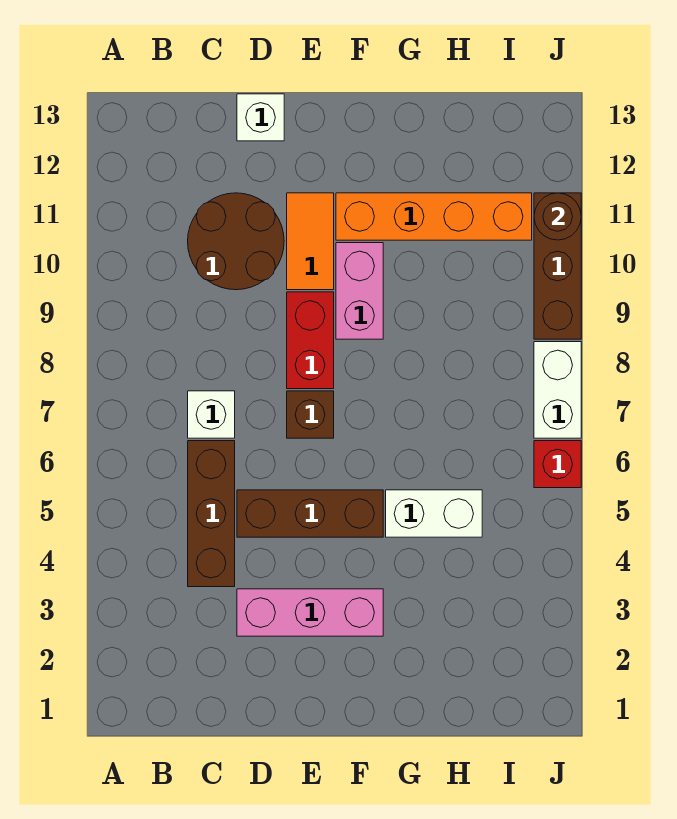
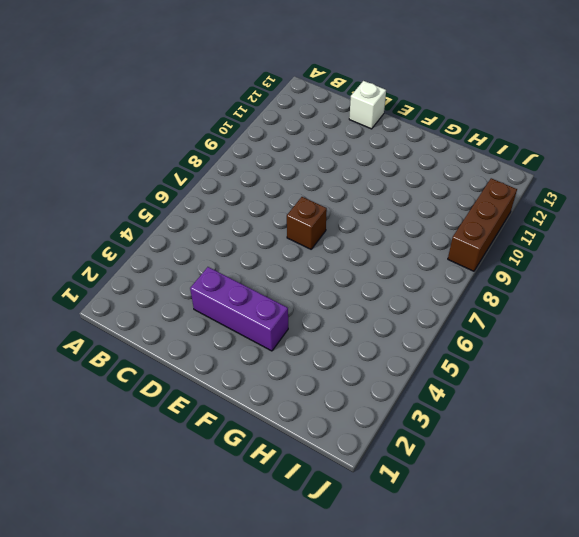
purple 1x3 brick [190,267,288,351] -> pink 1x3 brick [237,589,383,636]
none -> brown 1x3 brick [188,441,235,587]
none -> white 1x1 brick [188,391,235,438]
none -> brown 2x2 round brick [188,193,284,290]

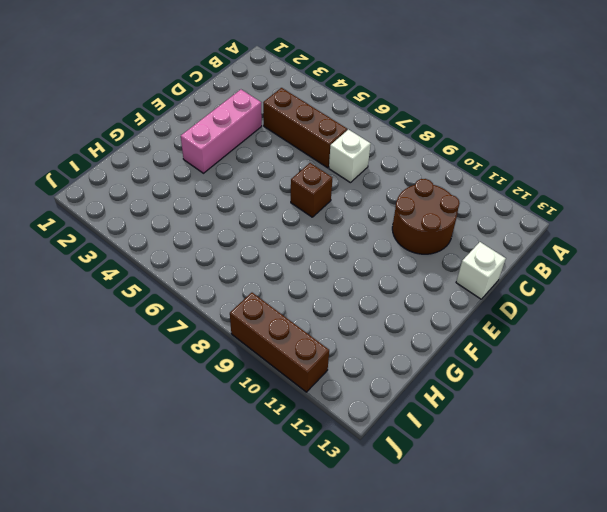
none -> brown 1x3 brick [237,490,383,537]
none -> red 1x2 brick [287,292,334,389]
none -> orange 1x2 tile [287,193,334,290]

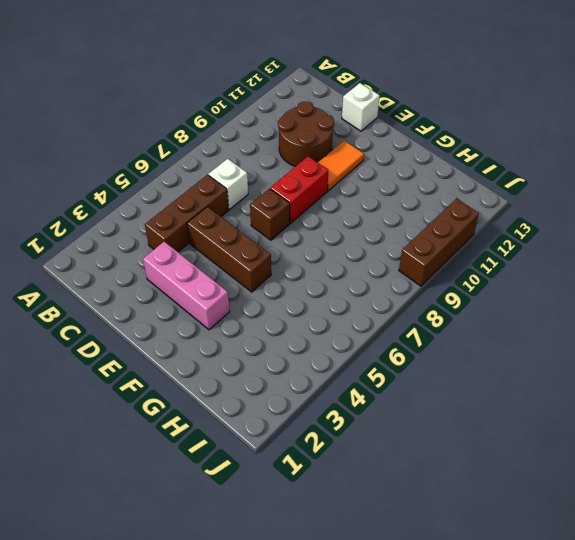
none -> pink 1x2 brick [336,243,383,339]
none -> orange 1x4 brick [336,193,532,240]
none -> white 1x2 brick [386,490,482,537]

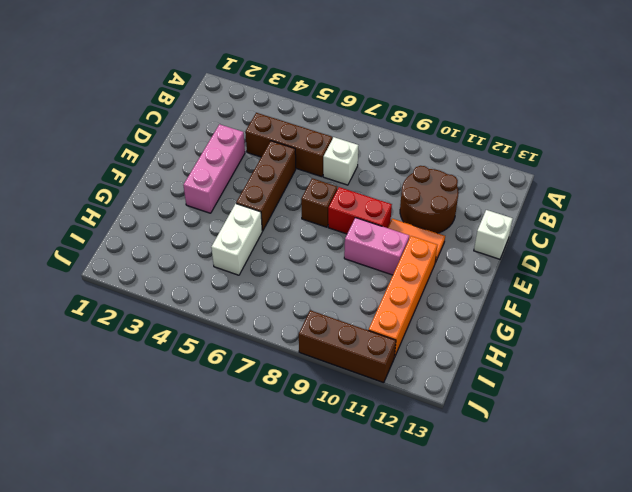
none -> red 1x1 brick [534,441,581,488]
none -> white 1x2 brick [534,342,581,438]
none -> brown 1x1 round brick [534,193,581,240]

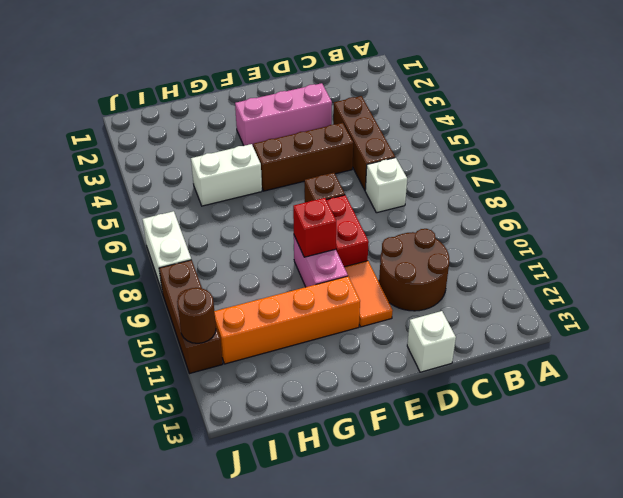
red 1x1 brick [293,198,336,257] -> red 1x1 brick moved to [534,441,581,488]

